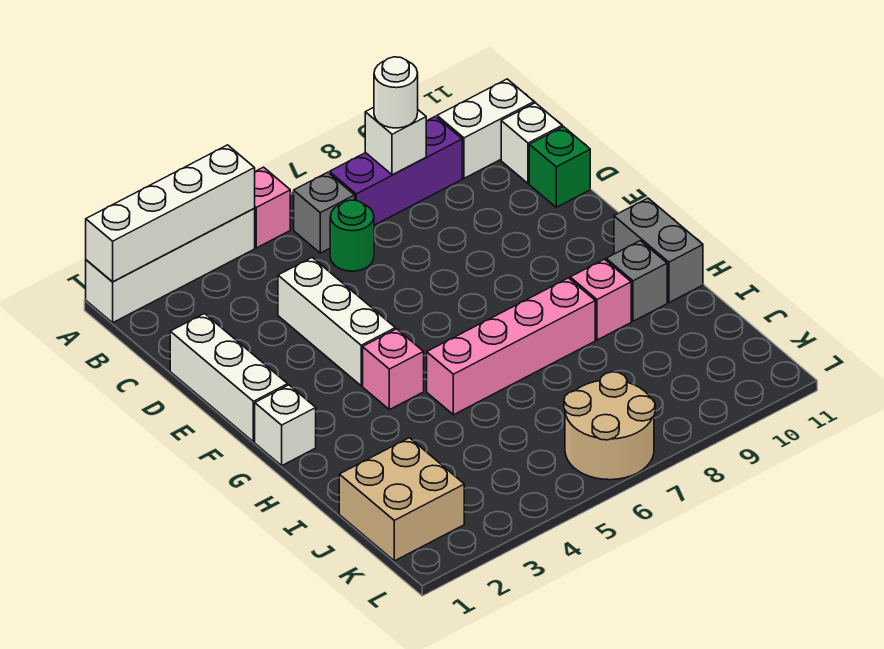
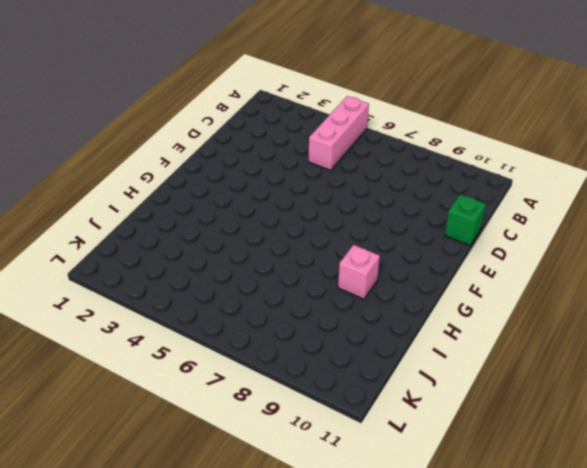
pink 1x3 brick [309,96,369,170] -> pink 1x1 brick [254,167,290,248]
none -> white 1x4 brick [86,209,255,323]
none -> grey 1x1 brick [294,172,355,253]
none -> purple 1x3 brick [329,116,462,225]

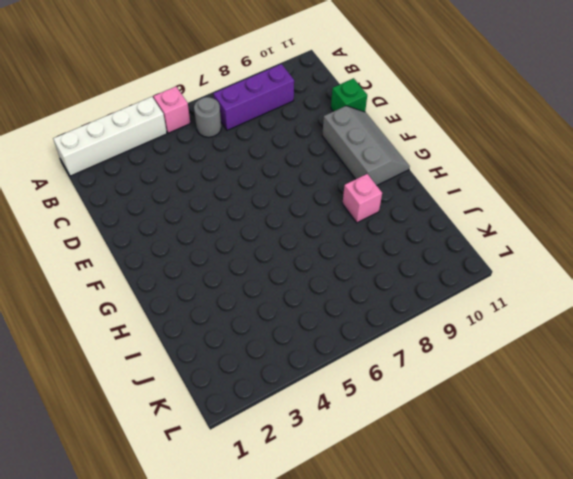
grey 1x1 round brick [194,97,221,137] -> grey 1x1 brick [294,172,355,253]
grey 2x3 slope [322,106,410,185] -> grey 1x2 brick [614,198,703,303]
none -> white 1x2 brick [437,79,534,178]
none -> green 1x1 round brick [330,200,374,271]
none -> white 1x1 brick [501,103,562,184]

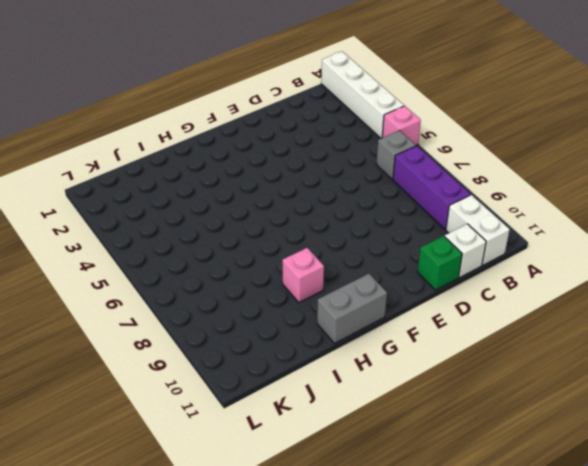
none -> green 1x1 round brick [330,200,374,271]
none -> white 1x3 brick [170,314,288,442]
none -> white 1x3 brick [278,258,395,386]

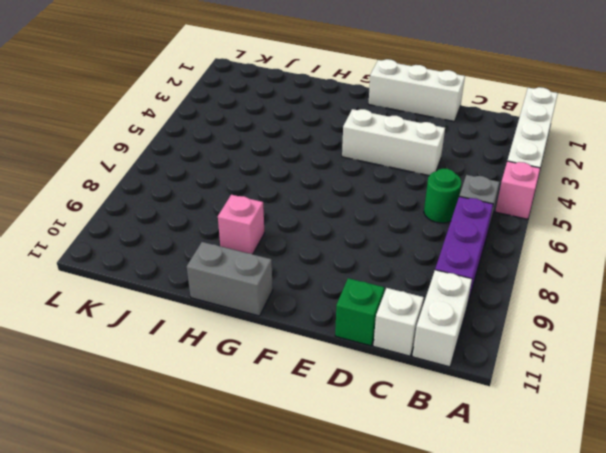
none -> white 1x1 brick [255,385,316,465]
none -> pink 1x1 brick [363,329,424,410]
none -> pink 1x4 brick [427,278,595,415]

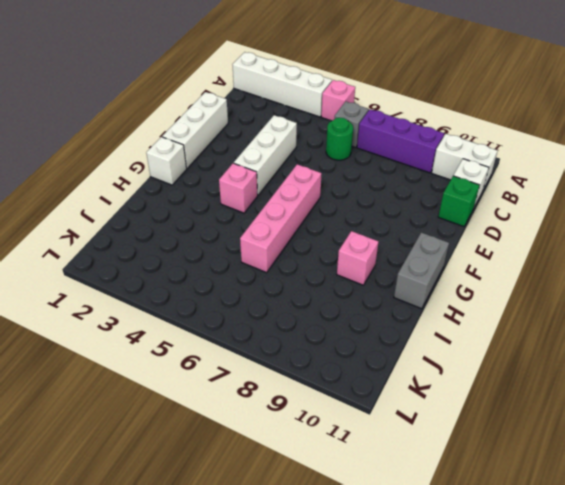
pink 1x4 brick [240,164,322,273] -> pink 1x4 brick turned to [427,278,595,415]
none -> grey 1x1 brick [606,241,667,321]
none -> tan 2x2 brick [339,438,464,561]
none -> tan 2x2 round brick [564,372,655,480]

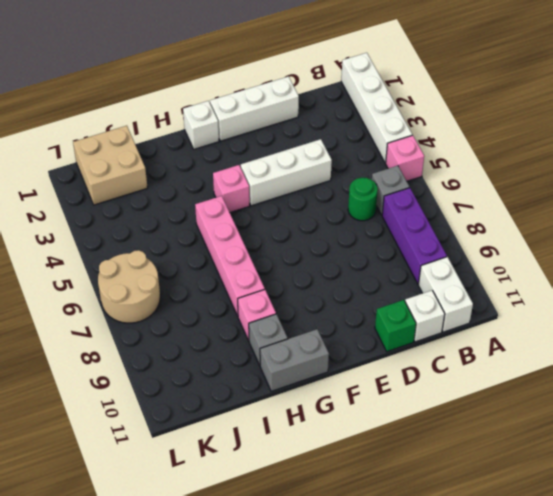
none -> white 1x4 brick [86,145,255,282]
none -> white 1x1 brick [365,107,426,175]
none -> white 1x1 round brick [374,57,418,128]

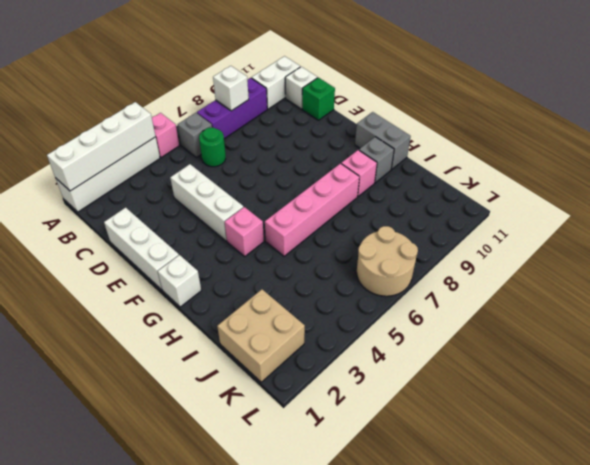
none -> white 1x1 round brick [374,57,418,128]

